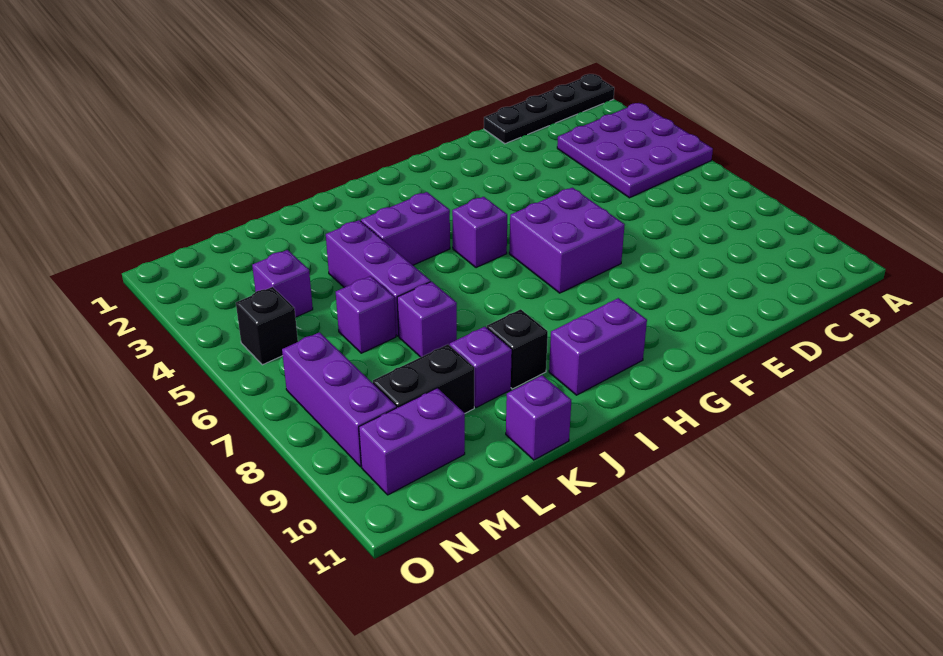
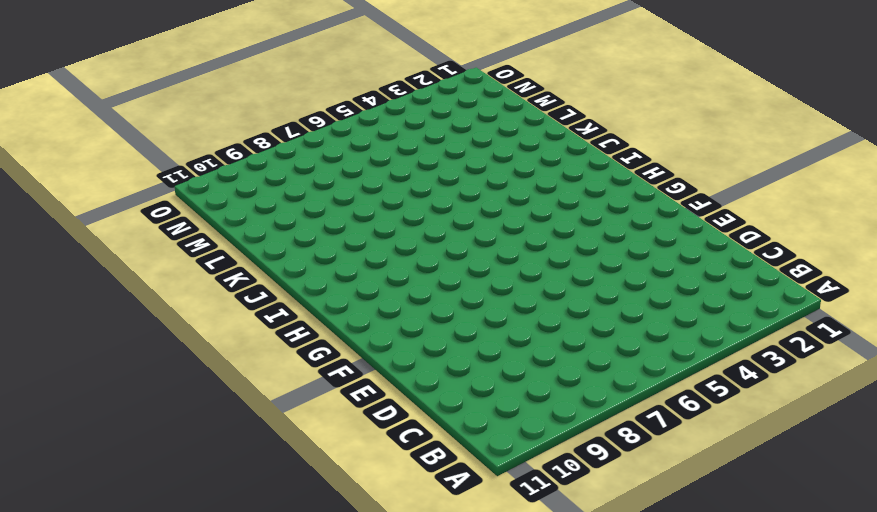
none -> black 1x4 plate [484,74,614,144]
none -> purple 3x3 plate [557,103,713,198]
none -> purple 2x2 brick [509,188,625,293]

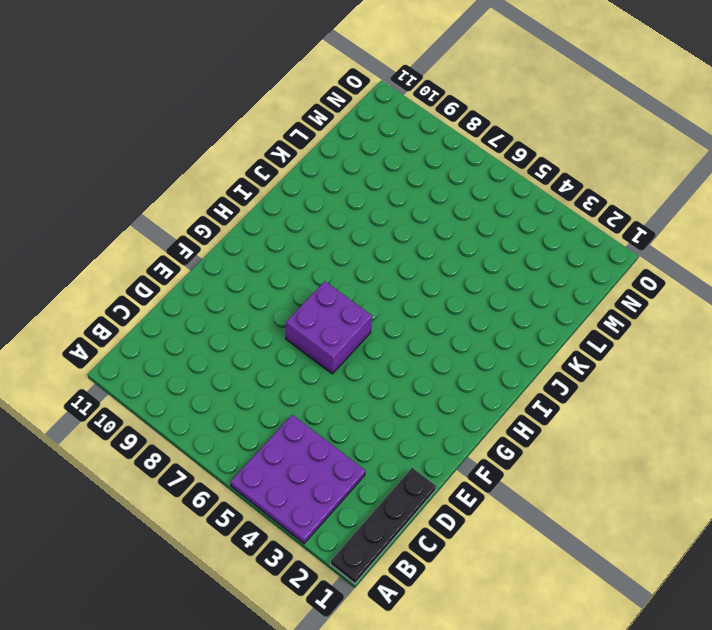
none -> purple 1x1 brick [452,197,507,268]
none -> purple 1x2 brick [549,298,647,395]
none -> purple 1x2 brick [361,192,450,265]

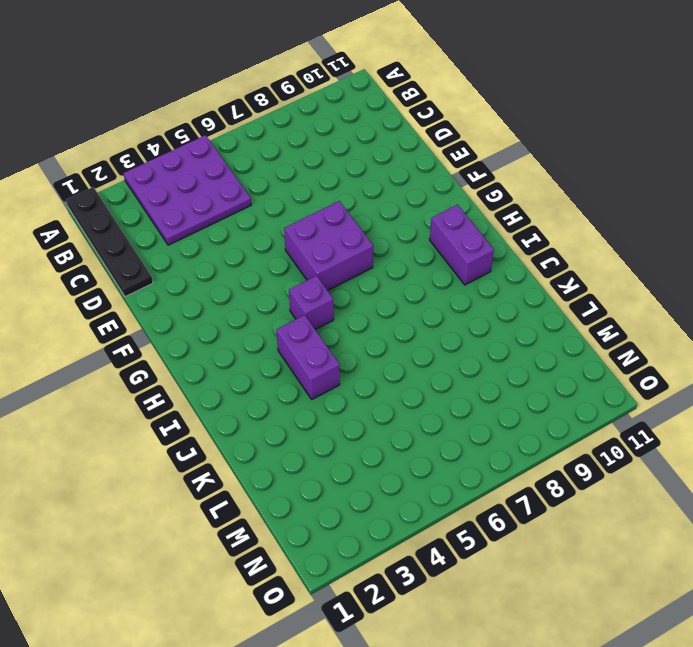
none -> black 1x1 brick [487,309,548,389]
none -> purple 1x3 brick [326,220,431,336]
none -> purple 1x1 brick [397,282,457,357]

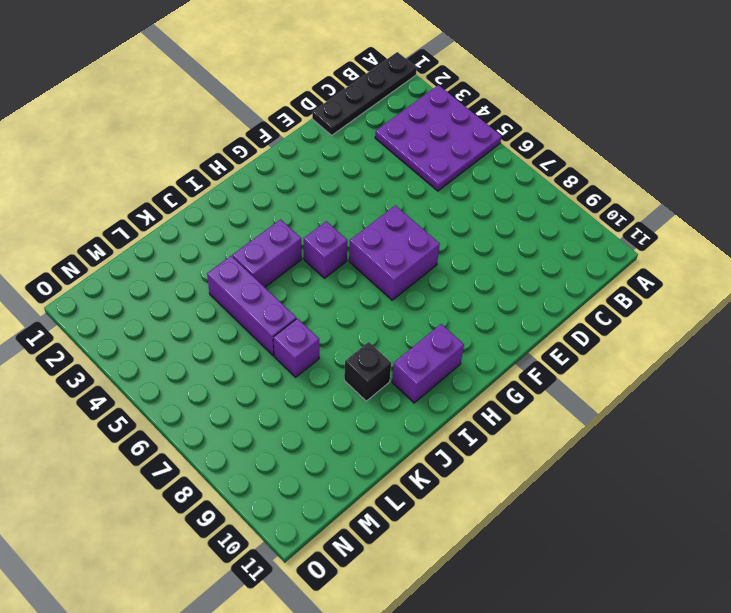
none -> purple 1x1 brick [450,327,512,408]
none -> purple 1x1 brick [506,375,571,460]
none -> purple 1x1 brick [336,276,396,353]

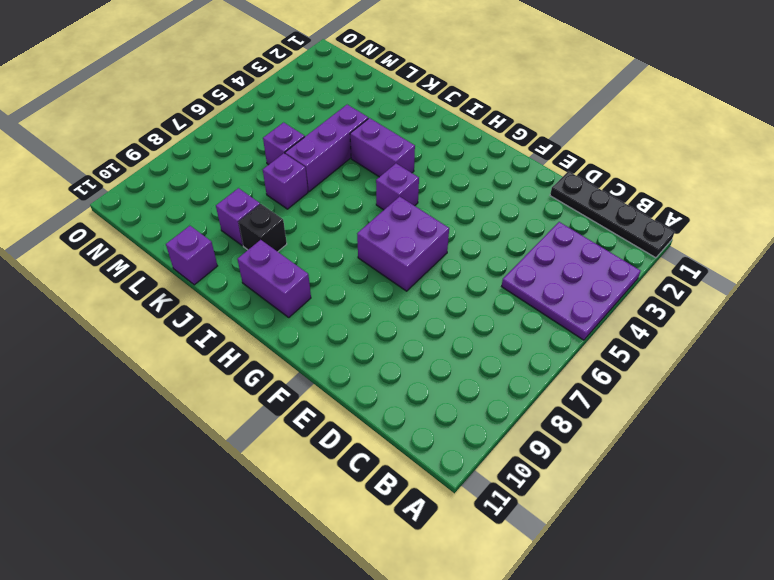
none -> black 1x2 brick [373,344,474,413]
none -> purple 1x1 brick [252,250,313,317]
none -> purple 1x2 brick [359,388,465,495]

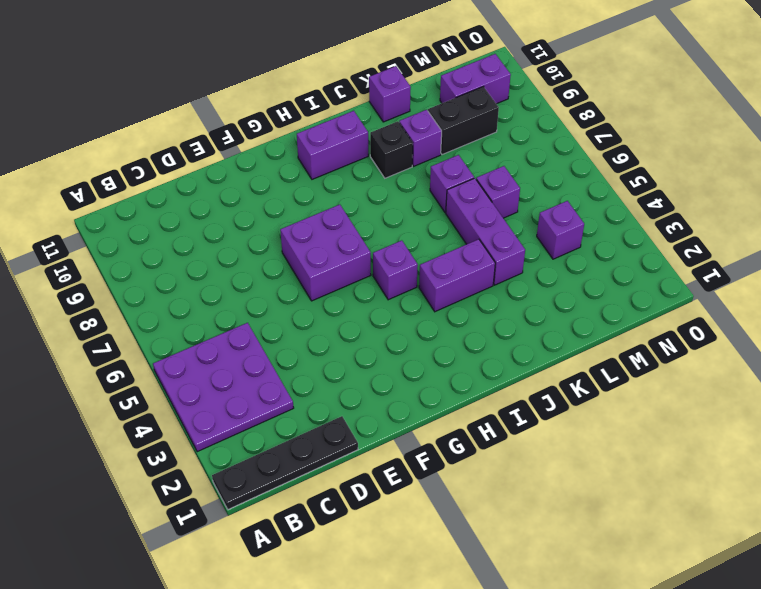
none -> black 1x1 brick [236,287,298,365]
none -> purple 1x3 brick [282,332,396,467]

